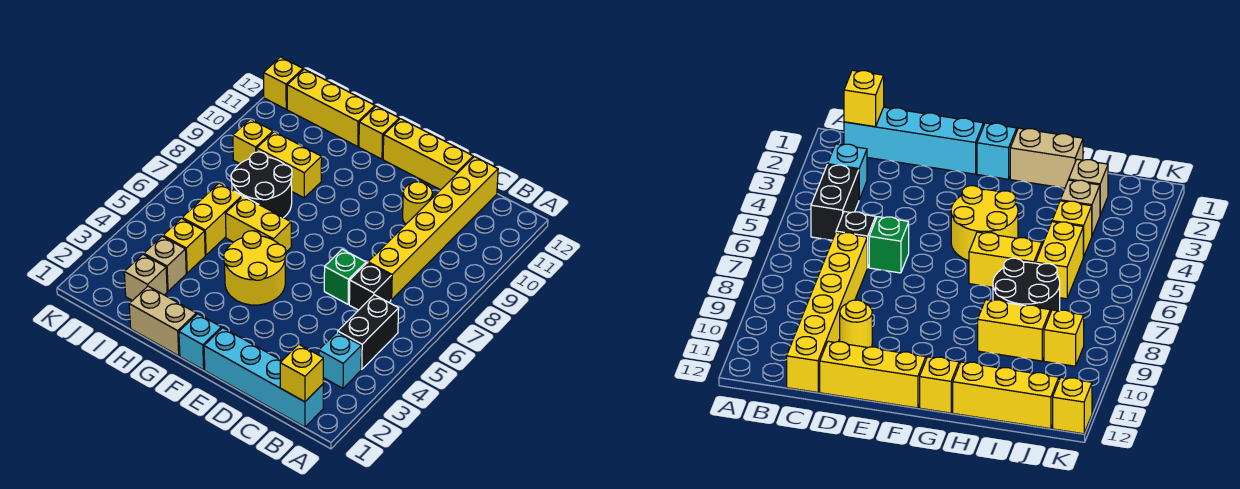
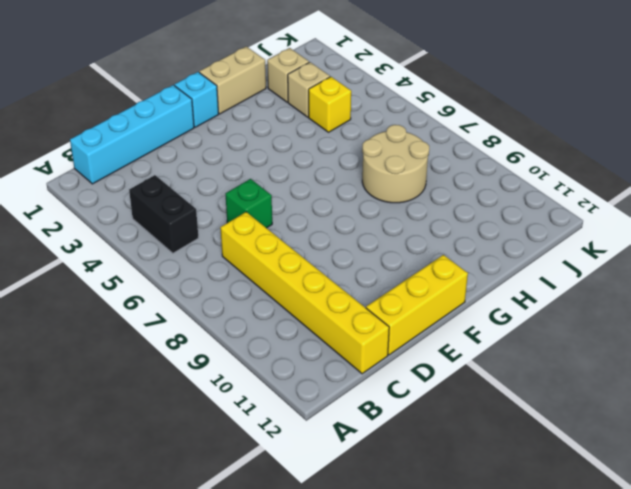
tan 2x2 round brick [362,125,429,203] -> black 2x2 round brick [231,152,292,218]
none -> cyan 1x1 brick [319,332,361,388]
none -> black 1x1 brick [349,263,391,310]
none -> yellow 1x1 round brick [403,182,432,224]

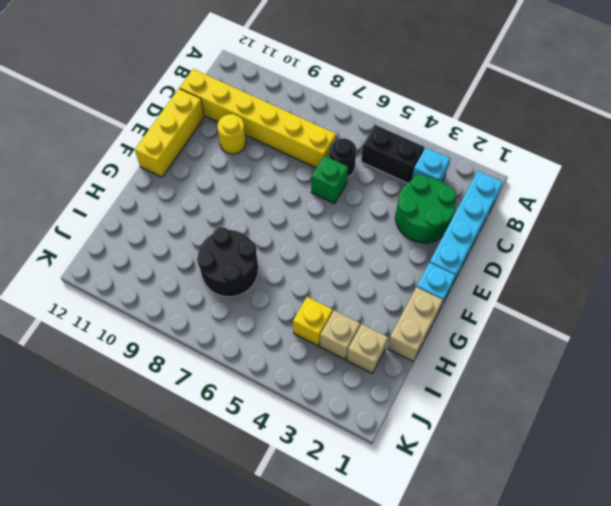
green 2x2 round brick [395,175,456,243] -> none
black 1x1 round brick [329,138,356,177] -> black 1x1 brick [349,263,391,310]
none -> yellow 2x2 round brick [224,231,286,305]
none -> yellow 1x2 brick [225,196,291,252]
none -> yellow 1x1 brick [359,106,399,159]

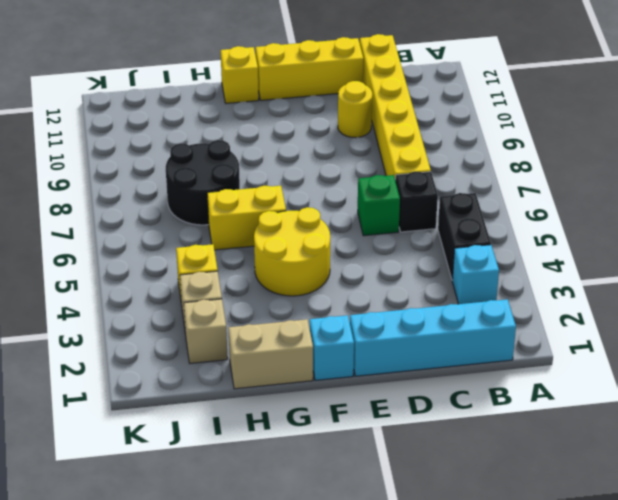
none -> yellow 1x2 brick [257,132,322,198]
none -> yellow 1x3 brick [287,69,375,147]
none -> yellow 1x2 brick [182,183,242,255]

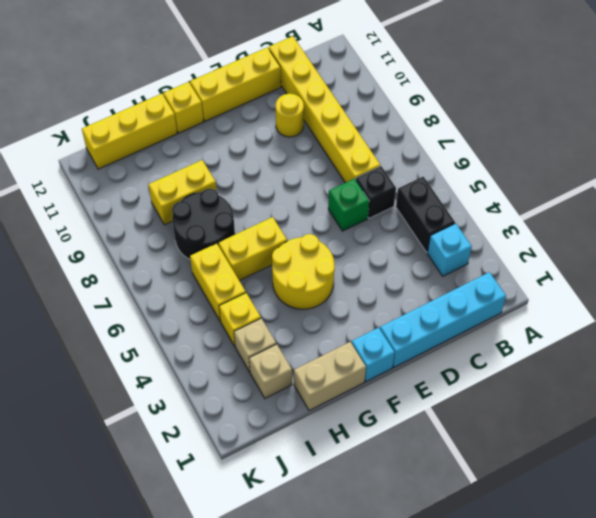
none -> yellow 1x1 brick [233,119,273,164]
none -> yellow 1x1 brick [263,57,303,109]
none -> yellow 1x1 brick [280,344,323,402]

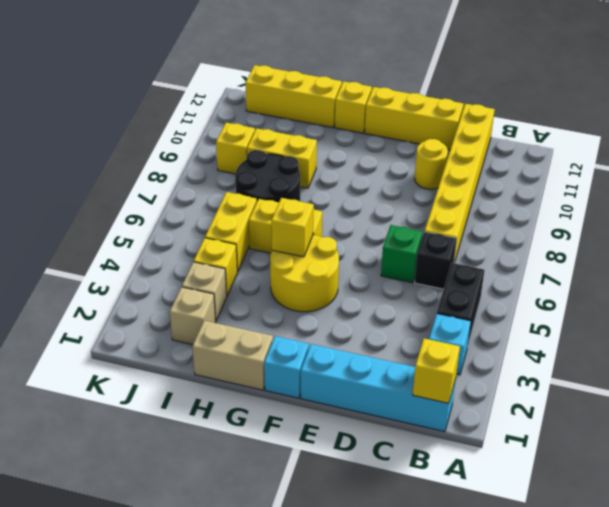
yellow 1x1 brick [271,198,314,257] -> yellow 1x1 brick moved to [263,57,303,109]

